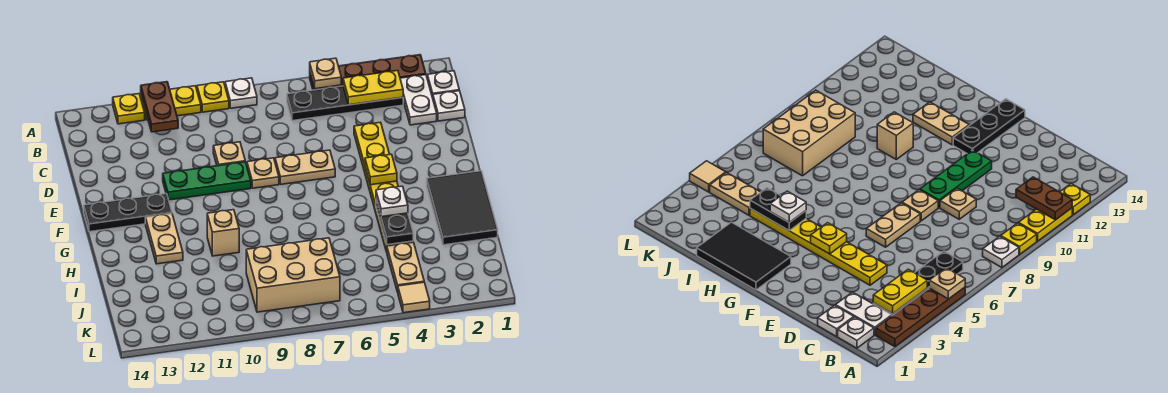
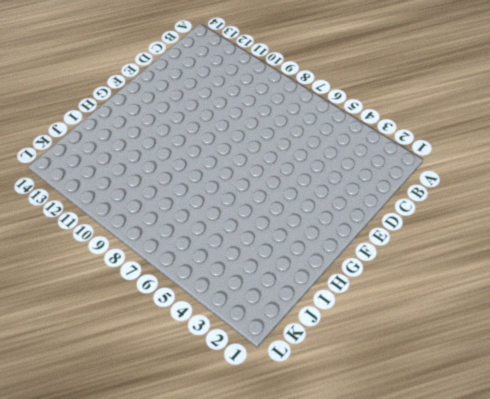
none -> brown 1x4 plate [310,55,426,90]
none -> white 1x1 plate [225,78,257,108]
none -> yellow 1x1 plate [197,82,229,112]

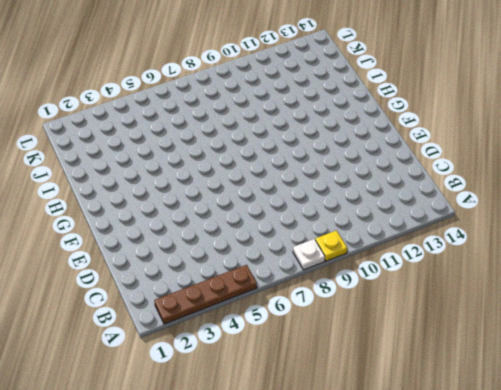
none -> yellow 1x2 plate [141,86,201,120]
none -> yellow 1x1 plate [113,94,145,124]
none -> white 1x1 plate [427,71,459,98]

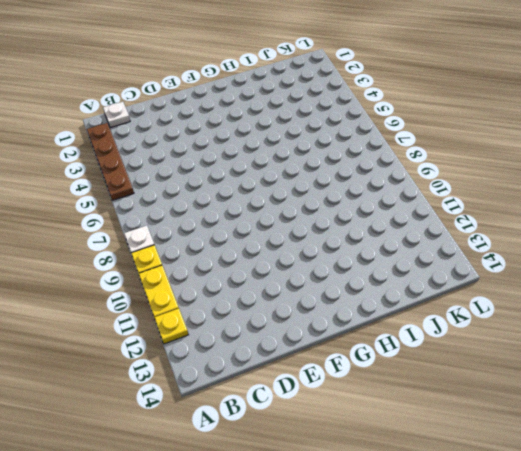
none -> white 1x2 plate [400,75,437,125]
none -> black 1x4 plate [287,86,403,121]
none -> white 1x1 plate [433,91,465,121]

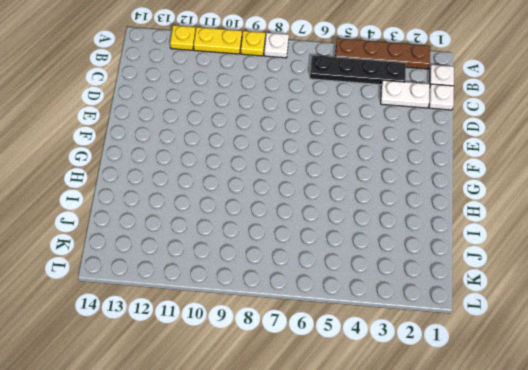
white 1x2 plate [381,80,430,108] -> white 1x2 plate turned to [400,75,437,125]
none -> yellow 1x6 plate [354,122,413,252]
none -> tan 1x1 plate [213,142,245,166]
none -> tan 1x2 plate [275,150,335,184]

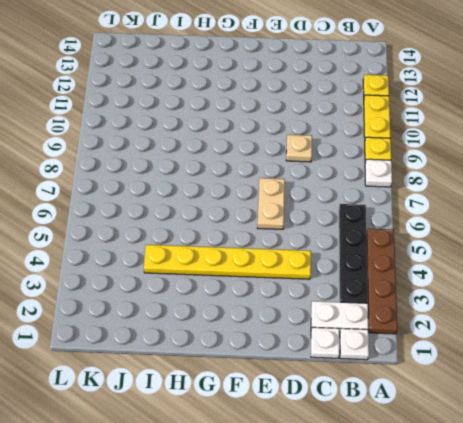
none -> tan 1x1 plate [247,158,279,188]
none -> green 1x3 plate [163,162,251,200]
none -> black 1x3 plate [84,194,172,232]

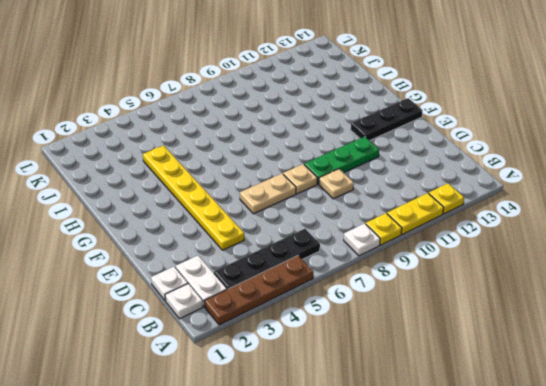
none -> black 2x3 tile [427,171,498,245]
none -> tan 1x2 plate [145,214,183,264]
none -> tan 1x1 brick [207,210,239,256]

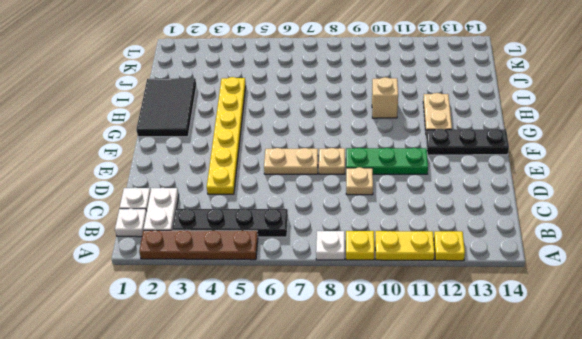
none -> tan 1x2 plate [387,242,424,292]
none -> tan 2x3 brick [246,238,340,312]
none -> tan 1x1 tile [398,282,430,313]

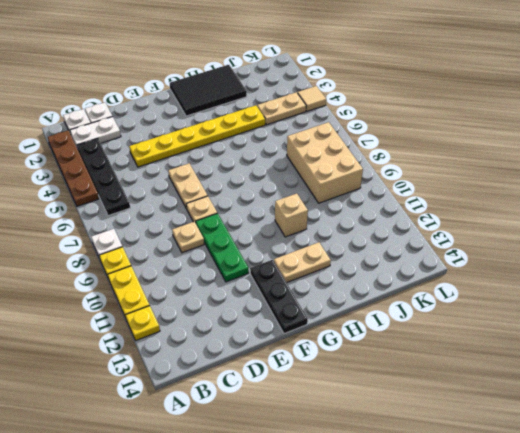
none -> tan 1x1 plate [310,58,341,89]
none -> brown 1x2 plate [141,82,178,132]
none -> yellow 1x2 plate [343,71,403,105]

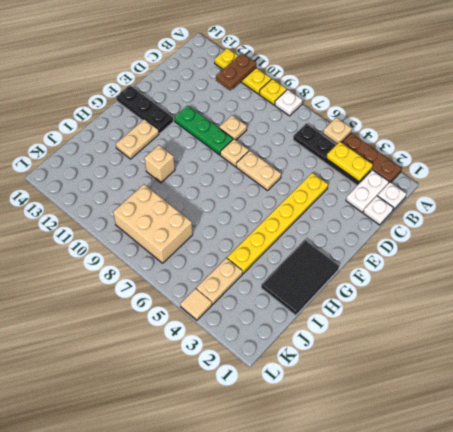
none -> yellow 1x1 plate [365,154,397,185]
none -> black 1x2 plate [376,200,413,245]
none -> white 1x1 plate [376,186,408,217]

